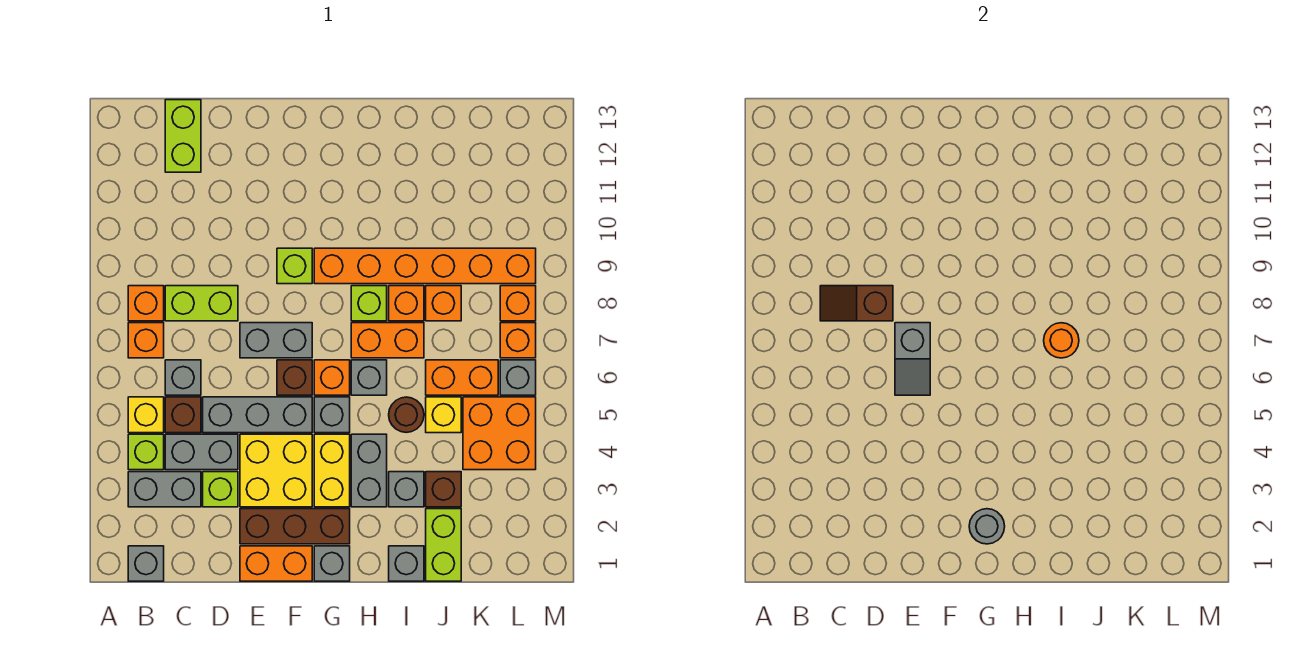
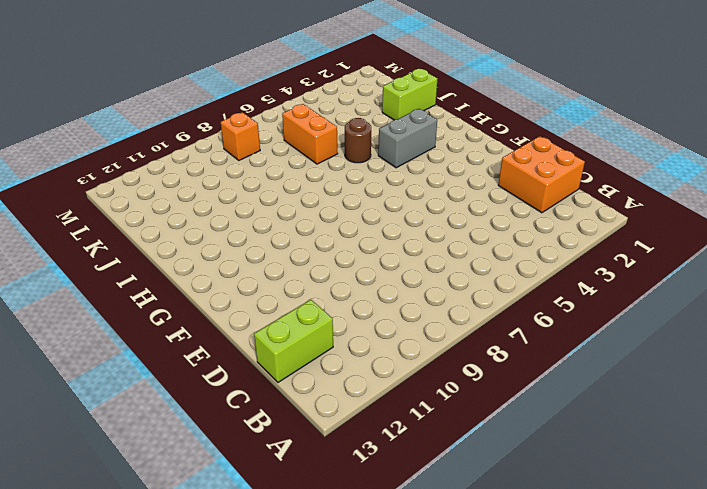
orange 2x2 brick [498,136,585,213] -> orange 2x2 brick moved to [463,397,536,470]
none -> grey 1x1 brick [128,546,164,581]
none -> grey 1x2 brick [128,472,201,507]
none -> lime 1x1 brick [128,434,164,470]
none -> yellow 1x1 brick [128,397,164,433]

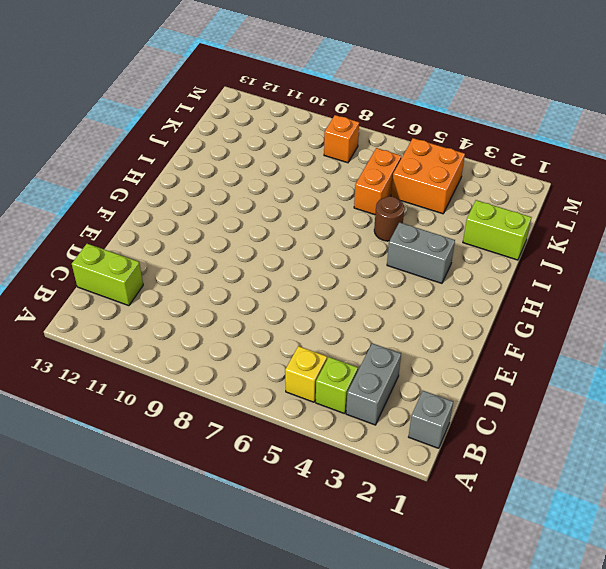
none -> orange 1x1 brick [128,323,164,358]
none -> orange 1x1 brick [128,286,164,321]
none -> grey 1x2 brick [165,434,238,470]
none -> brown 1x1 brick [165,397,201,433]

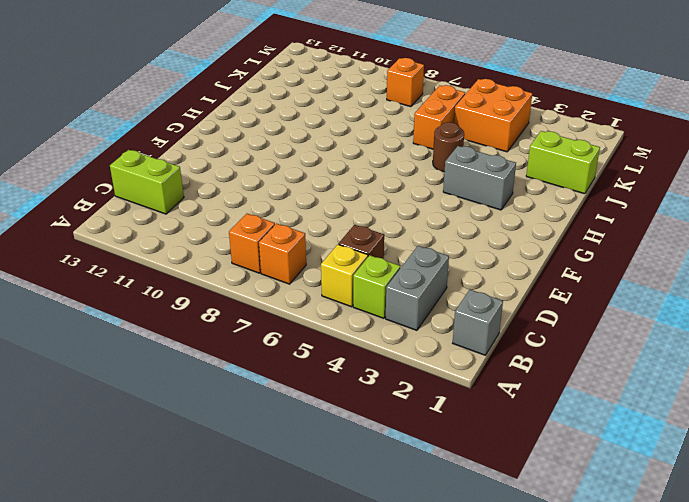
none -> grey 1x2 brick [165,434,238,470]
none -> grey 1x1 brick [165,360,201,395]
none -> lime 1x2 brick [165,286,238,321]
none -> lime 1x1 brick [203,472,238,507]

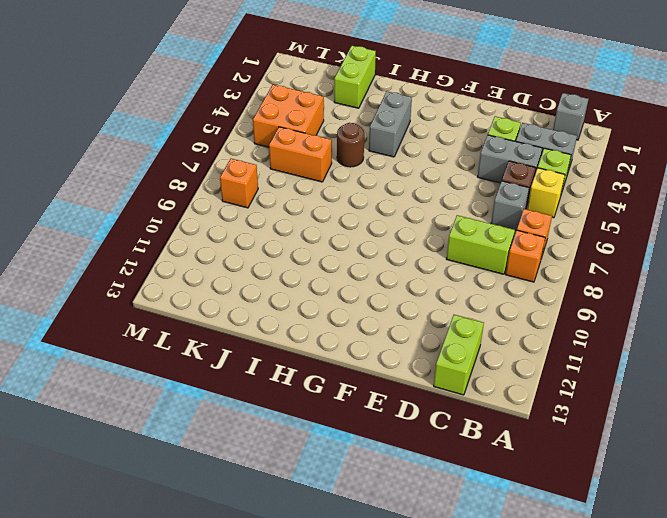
none -> grey 1x3 brick [203,397,312,433]
none -> orange 1x2 brick [240,546,312,581]
none -> brown 1x3 brick [240,509,350,544]
none -> yellow 2x2 brick [240,434,312,507]

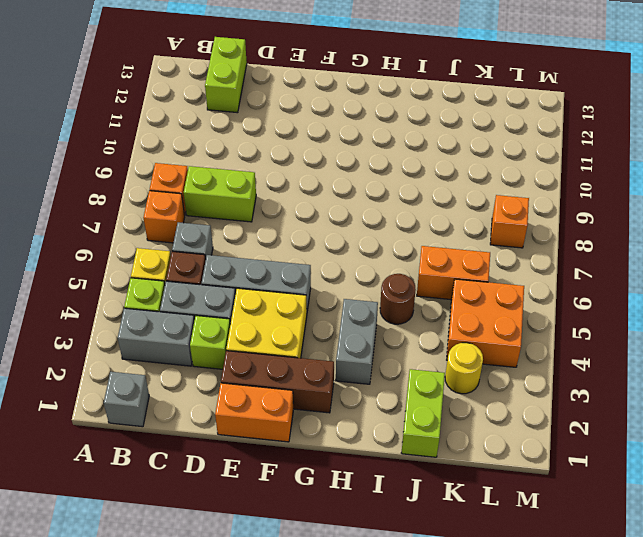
yellow 1x1 round brick [445,343,483,394] -> none
none -> grey 1x2 brick [240,323,312,358]
none -> brown 1x1 brick [277,360,312,395]
none -> lime 1x1 brick [277,248,312,284]
none -> grey 1x1 brick [314,546,350,581]

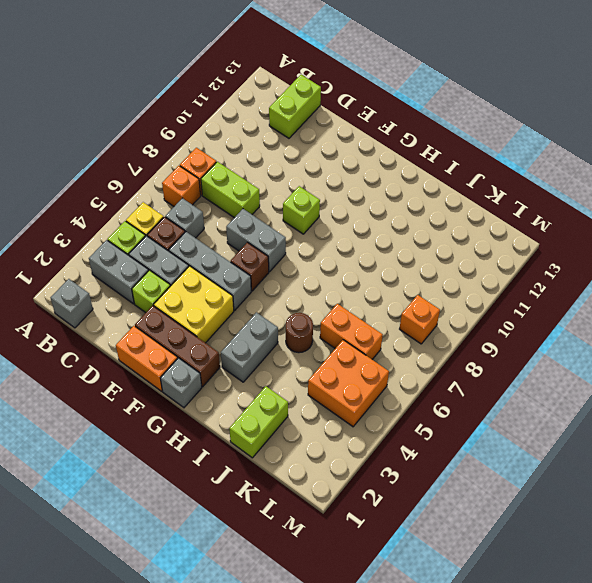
none -> yellow 1x2 brick [314,434,350,507]
none -> grey 1x1 brick [314,397,350,433]
none -> orange 1x1 brick [314,360,350,395]
none -> orange 1x6 brick [314,248,536,284]

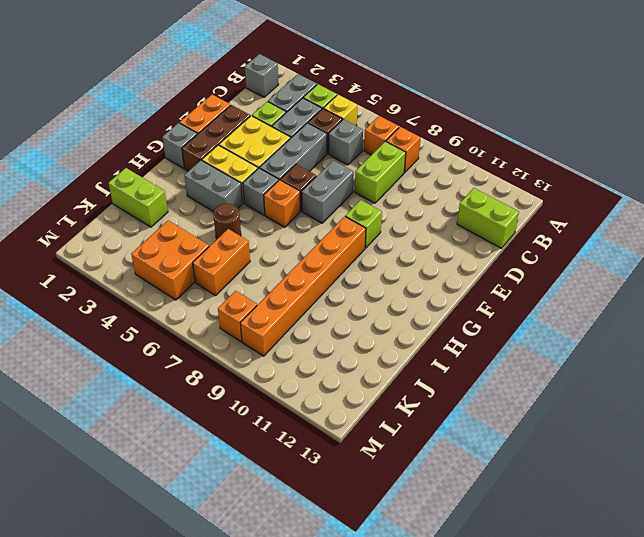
none -> grey 1x1 brick [351,360,387,395]
none -> orange 1x2 brick [351,323,424,358]
none -> lime 1x1 brick [351,286,387,321]
none -> grey 1x1 brick [389,546,424,581]

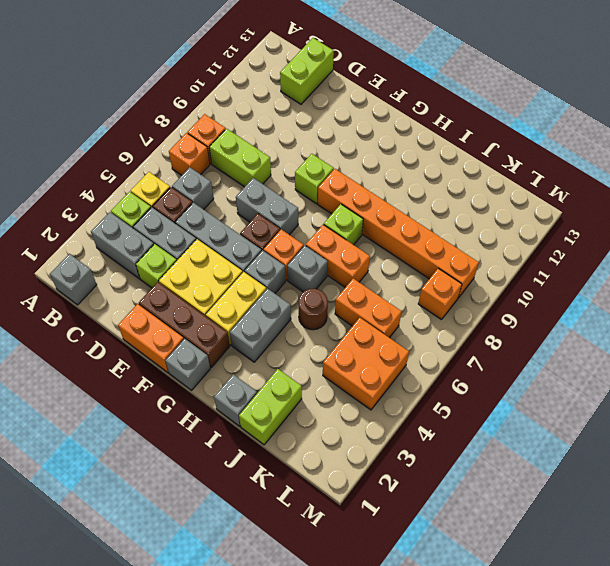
none -> grey 1x1 brick [389,472,424,507]
none -> orange 1x1 brick [389,286,424,321]
none -> brown 1x1 brick [426,472,461,507]
none -> yellow 1x1 brick [426,397,461,433]

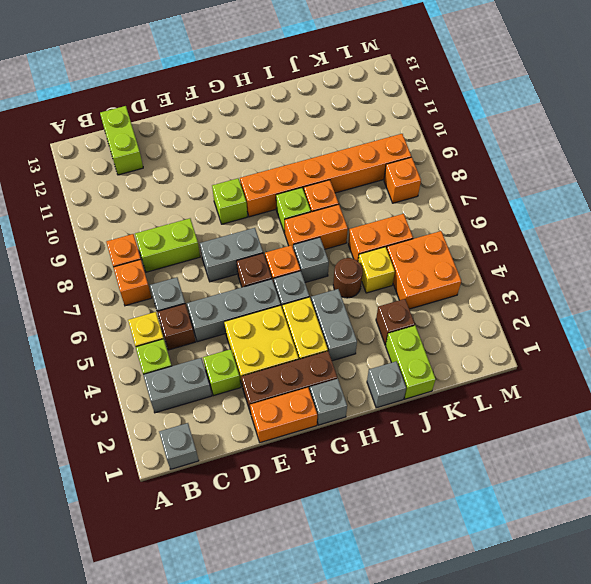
none -> grey 1x2 brick [165,434,238,470]
none -> grey 1x1 brick [389,472,424,507]
none -> orange 1x1 brick [426,286,461,321]
none -> grey 1x1 brick [500,360,536,395]

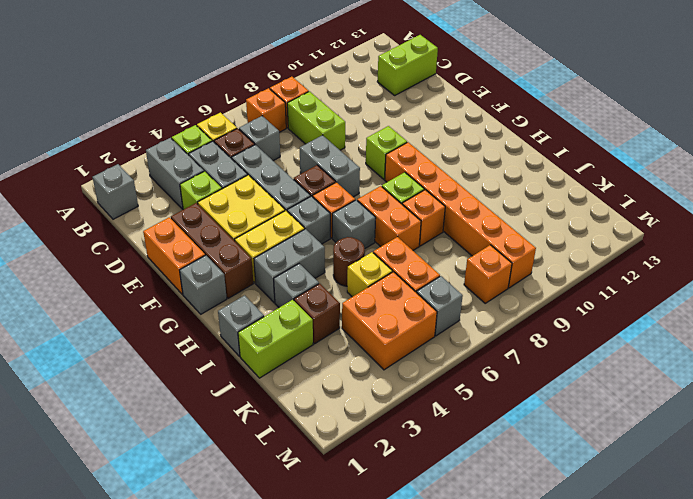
none -> orange 1x1 brick [426,286,461,321]
none -> orange 1x1 brick [500,323,536,358]
none -> brown 1x2 slope [820,286,893,321]
none -> grey 1x2 slope [895,323,930,395]

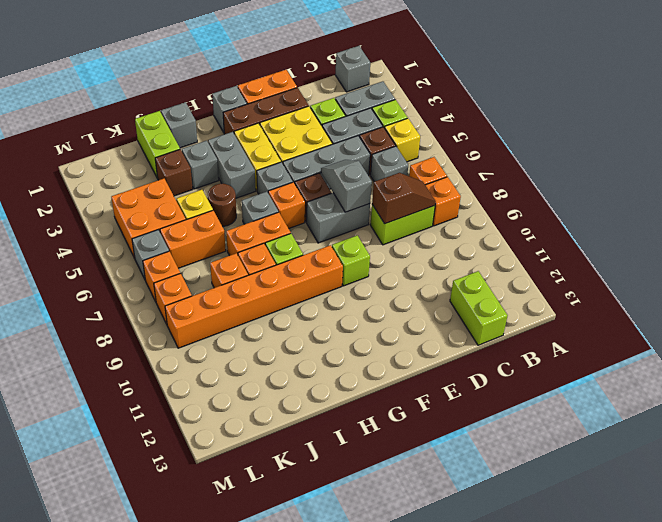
none -> grey 1x1 round brick [969,509,1005,544]
none -> orange 1x1 round brick [1044,323,1079,358]

